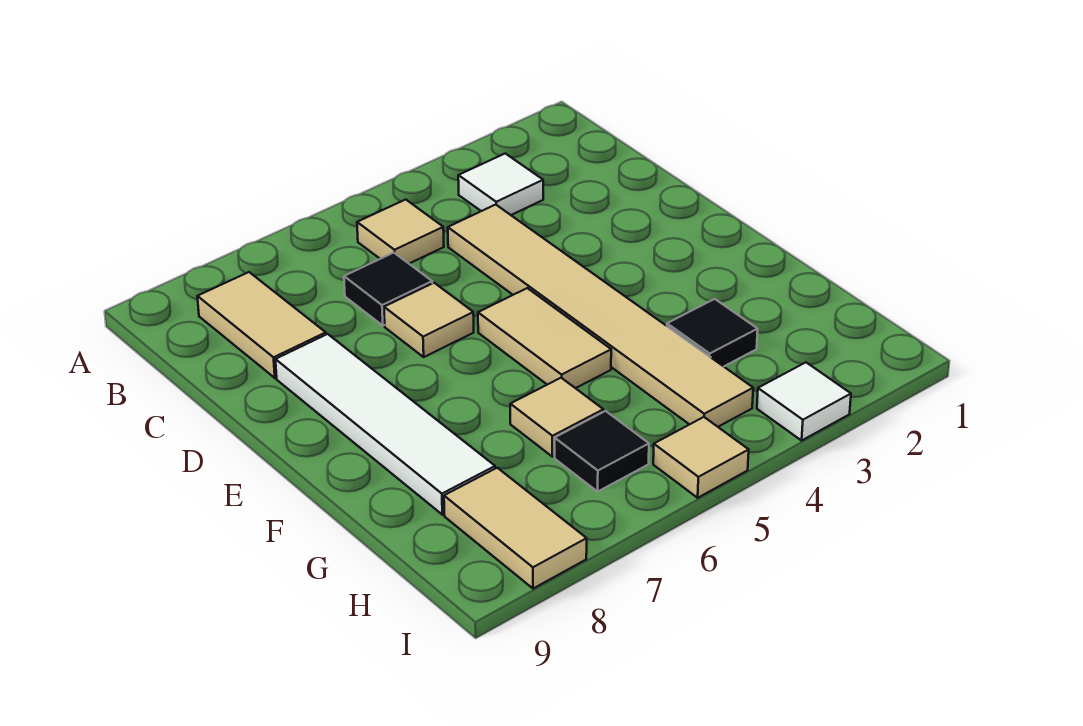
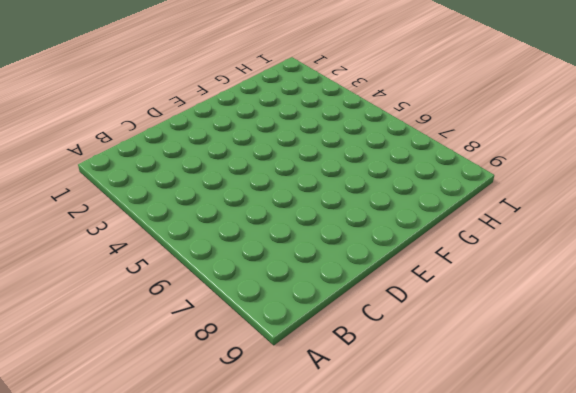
none -> white 1x1 tile [458,154,543,215]
none -> tan 1x1 tile [357,200,444,263]
none -> tan 1x2 tile [197,272,326,378]

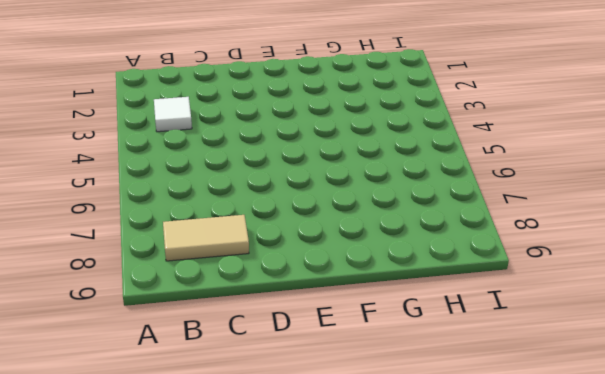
none -> tan 1x1 tile [357,200,444,263]
none -> tan 1x6 tile [448,205,753,427]
none -> black 1x1 tile [344,253,432,326]

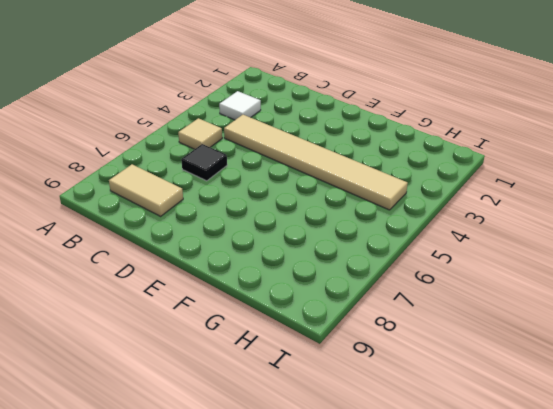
none -> tan 1x1 tile [384,283,474,357]
none -> white 1x4 tile [275,334,495,515]
none -> tan 1x2 tile [478,288,611,388]

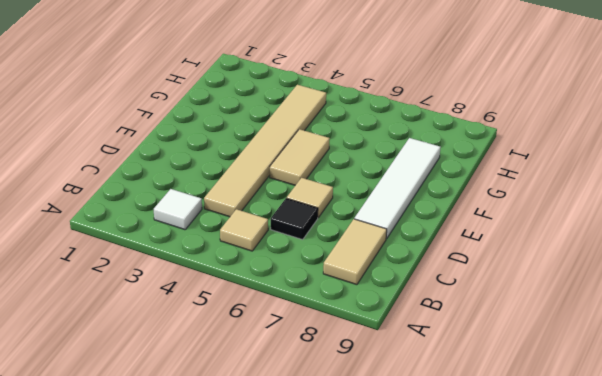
none -> black 1x1 tile [667,299,758,366]
none -> tan 1x1 tile [510,378,603,457]
none -> black 1x1 tile [555,411,649,491]

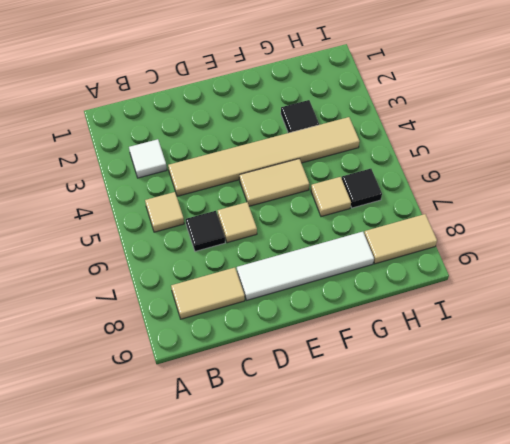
none -> white 1x1 tile [757,362,851,440]
none -> tan 1x1 tile [653,417,749,498]

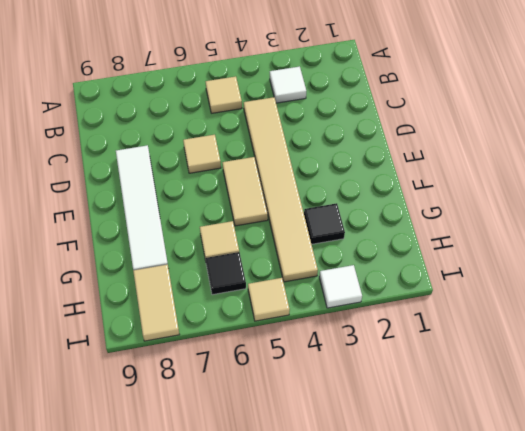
none -> tan 1x2 tile [197,272,326,378]
none -> black 1x1 tile [344,253,432,326]

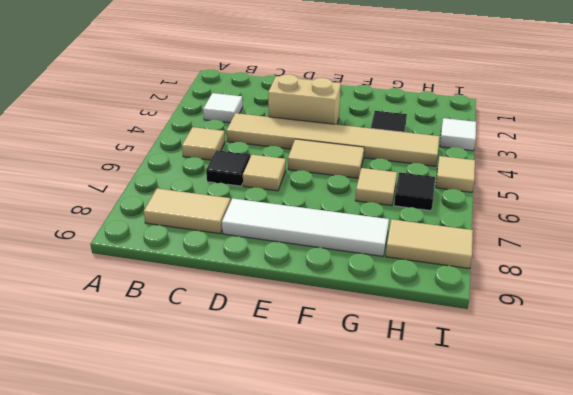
tan 1x2 brick [268,74,341,125] -> none

